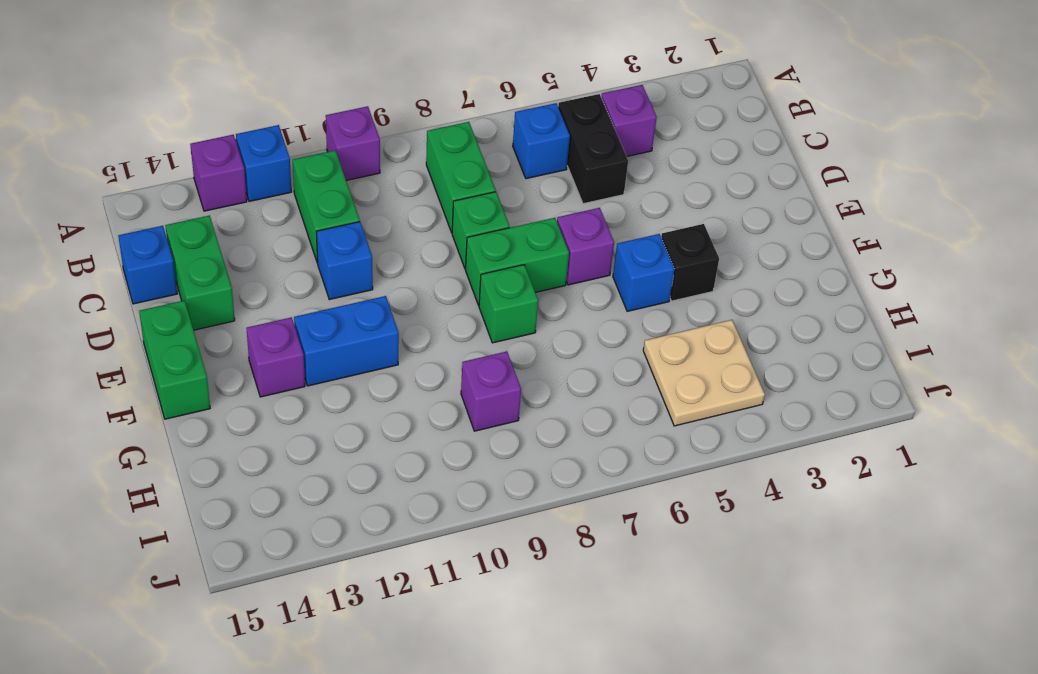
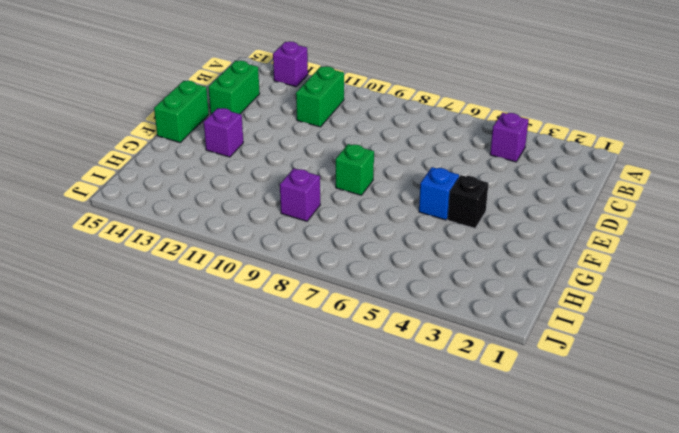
none -> purple 1x1 brick [326,106,380,180]
none -> blue 1x1 brick [236,125,291,201]
none -> black 1x2 brick [558,94,628,204]

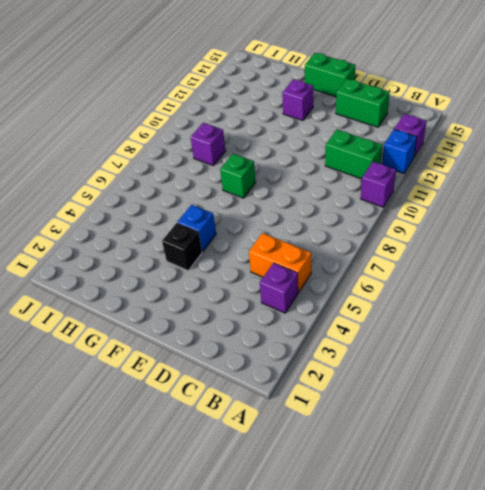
orange 1x2 brick [249,233,311,292] -> black 1x2 brick [558,94,628,204]
none -> blue 1x1 brick [513,103,570,179]
none -> green 1x2 brick [426,122,496,233]
none -> blue 1x1 brick [118,226,177,304]

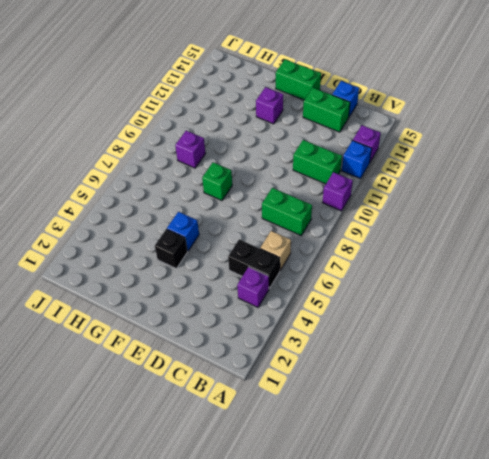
tan 1x1 brick [260,231,291,270] -> blue 1x1 brick [513,103,570,179]
none -> green 1x1 brick [452,192,509,269]
none -> blue 1x1 brick [316,222,373,300]
none -> purple 1x1 brick [557,208,614,285]

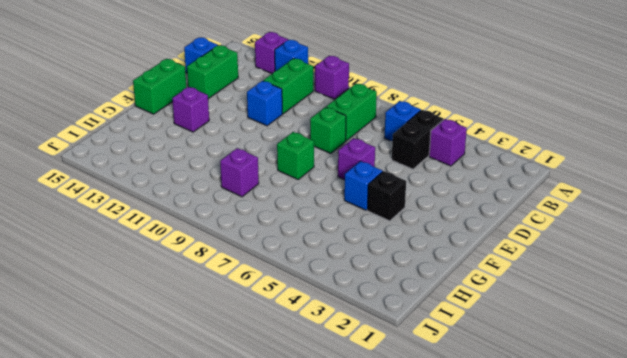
none -> green 1x2 brick [466,218,569,305]
none -> blue 1x2 brick [294,296,399,386]
none -> tan 2x2 plate [643,320,765,426]

